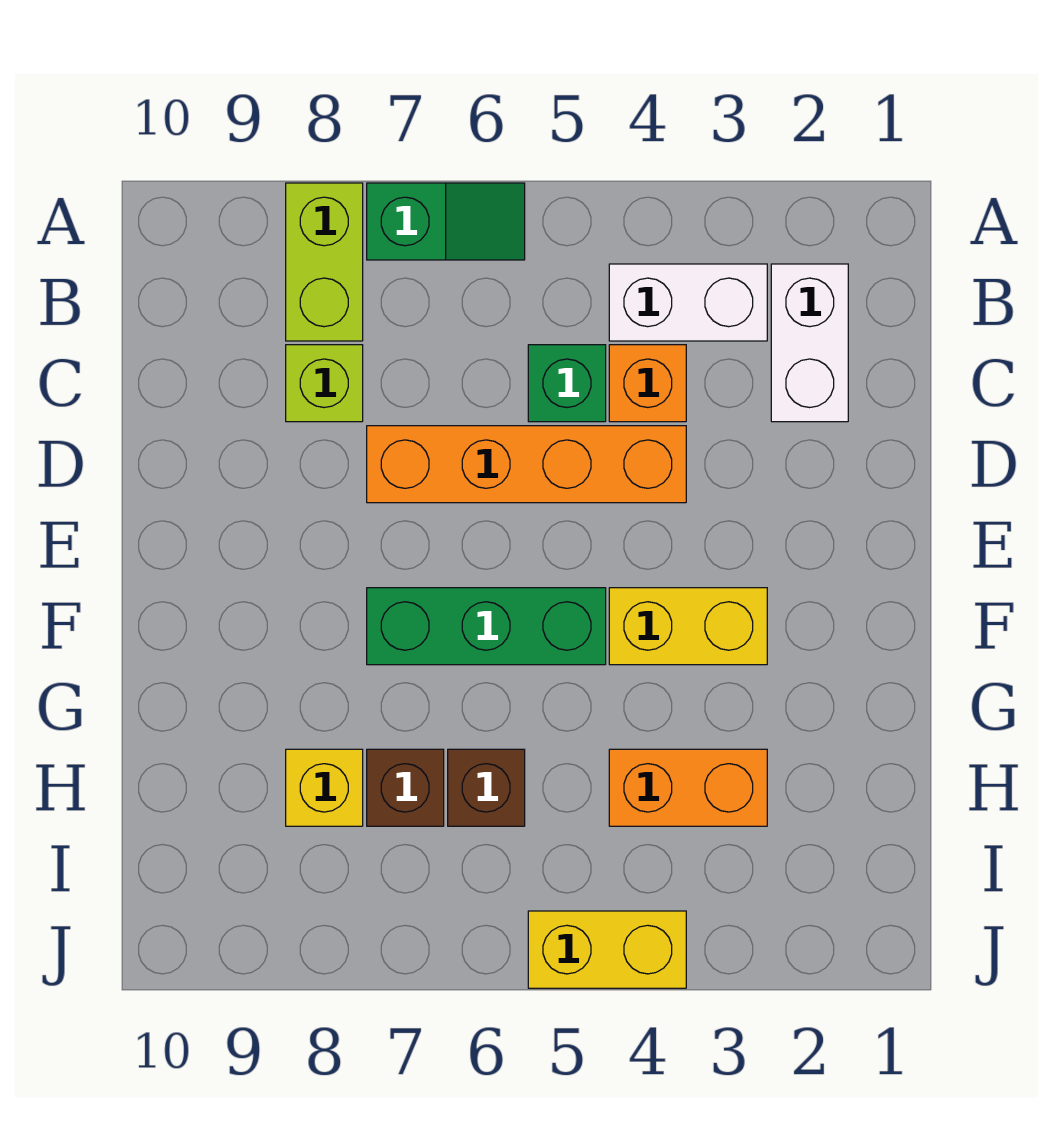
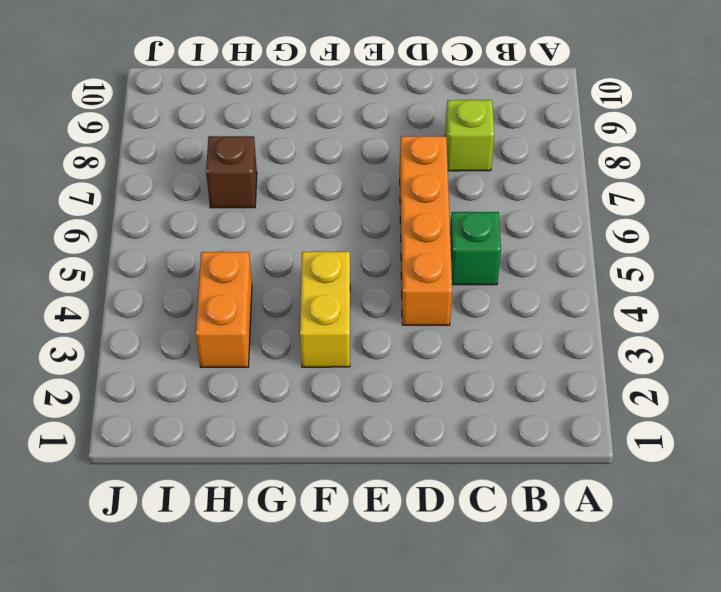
none -> green 1x2 slope [367,183,525,260]
none -> lime 1x2 brick [286,183,363,341]
none -> white 1x2 brick [771,264,848,422]

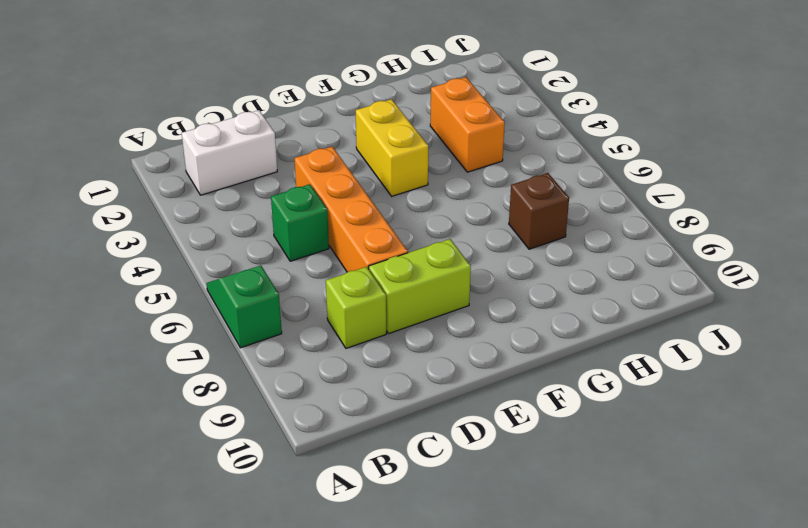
lime 1x2 brick [369,239,471,334] -> lime 1x2 brick moved to [286,183,363,341]
none -> white 1x2 brick [609,264,767,341]
none -> orange 1x1 brick [609,345,686,422]
none -> green 1x3 brick [367,588,606,665]

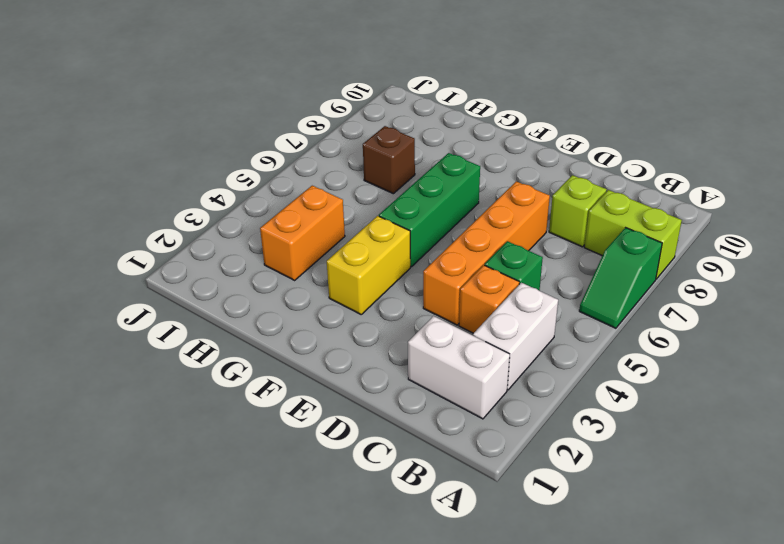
none -> brown 1x1 brick [448,749,525,826]
none -> yellow 1x1 brick [286,749,363,826]
none -> yellow 1x2 brick [528,911,686,988]

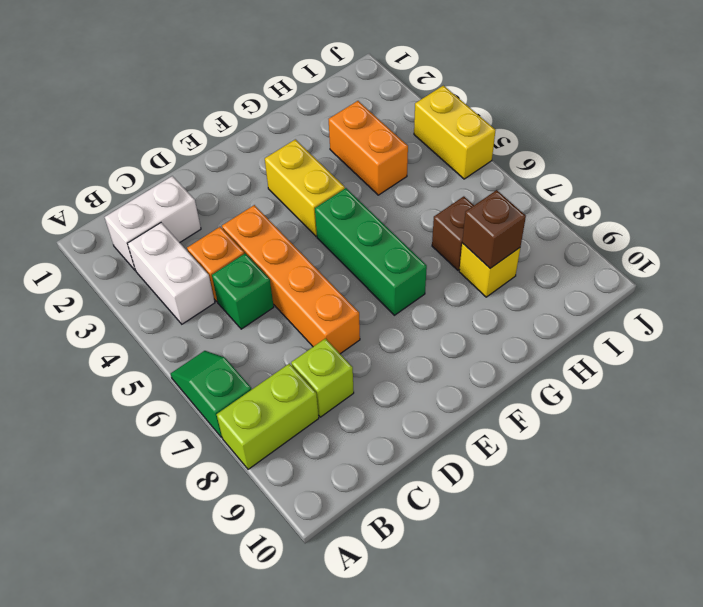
brown 1x1 brick [462,190,526,268] -> brown 1x1 brick moved to [448,749,525,826]

